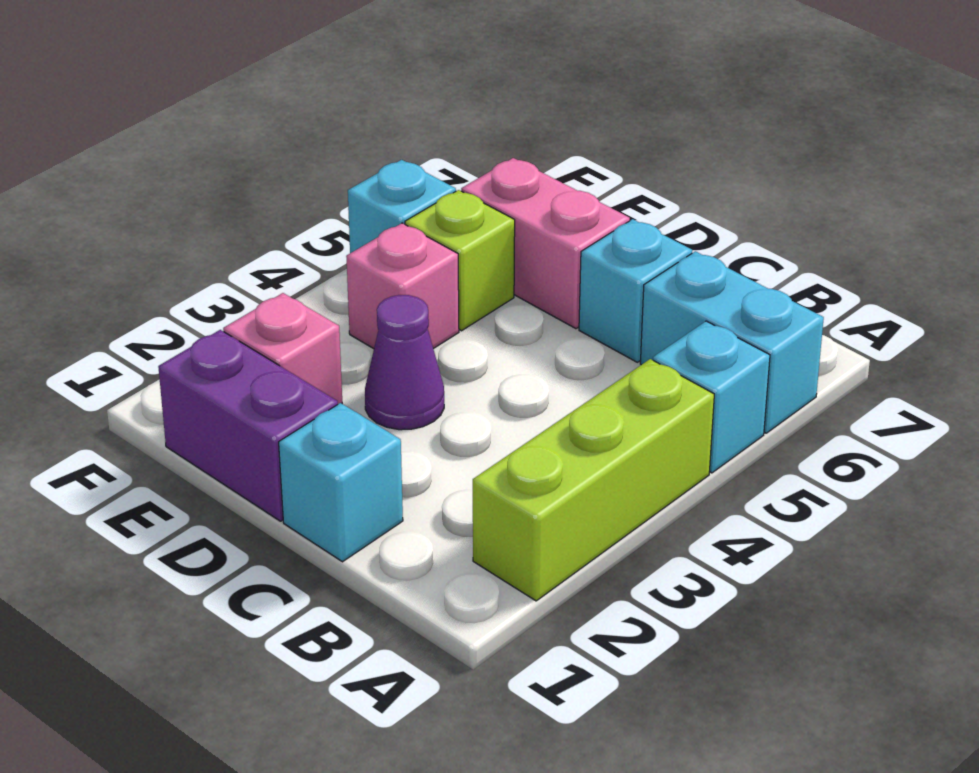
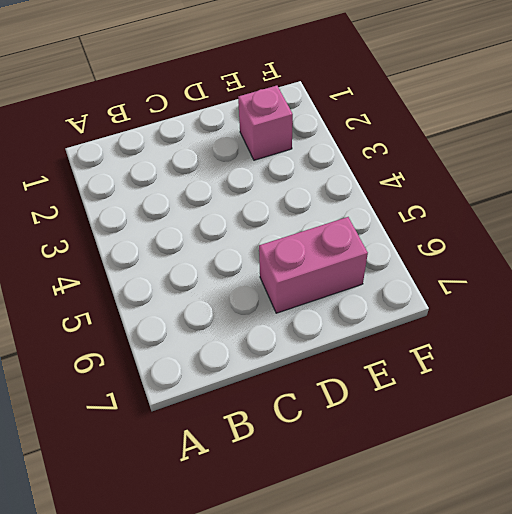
none -> lime 1x3 brick [473,359,714,601]
none -> cyan 1x1 brick [653,321,770,473]
none -> cyan 1x2 brick [640,251,824,433]

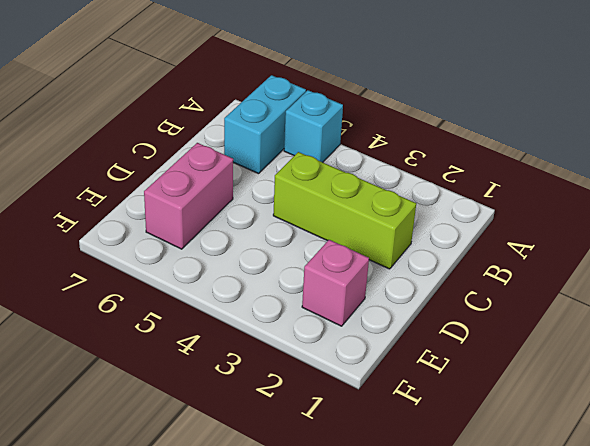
lime 1x3 brick [273,152,416,269] -> lime 1x3 brick moved to [473,359,714,601]
none -> cyan 1x1 brick [279,403,403,562]
none -> cyan 1x1 brick [579,219,692,362]
none -> purple 1x2 brick [158,330,338,521]

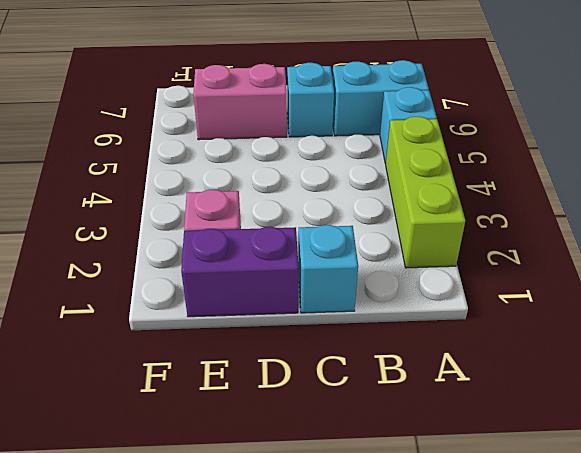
none -> purple 1x1 cone [365,295,444,430]
none -> pink 1x1 brick [346,223,459,349]
none -> lime 1x1 brick [405,190,515,331]

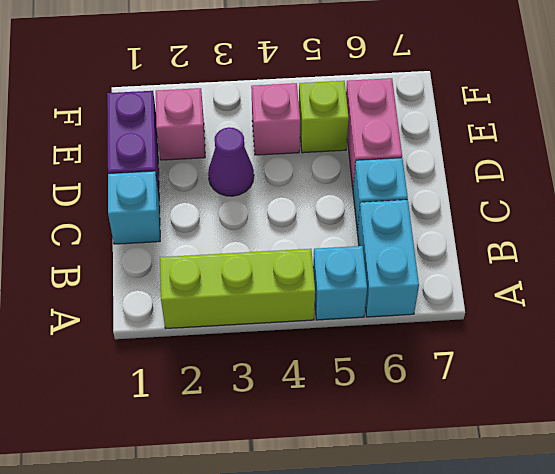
none -> cyan 1x1 brick [348,160,456,253]

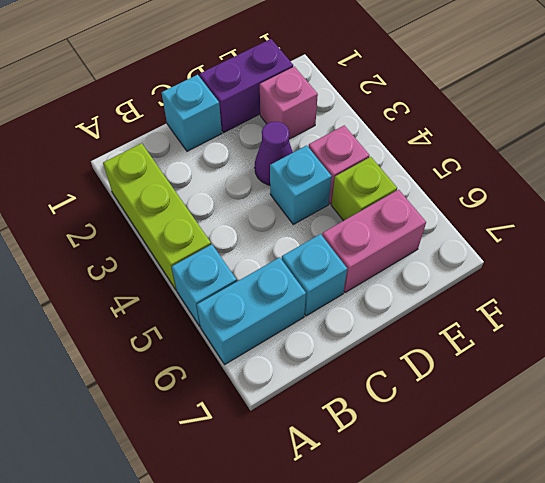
cyan 1x1 brick [270,145,332,224] -> cyan 1x1 brick moved to [348,160,456,253]

